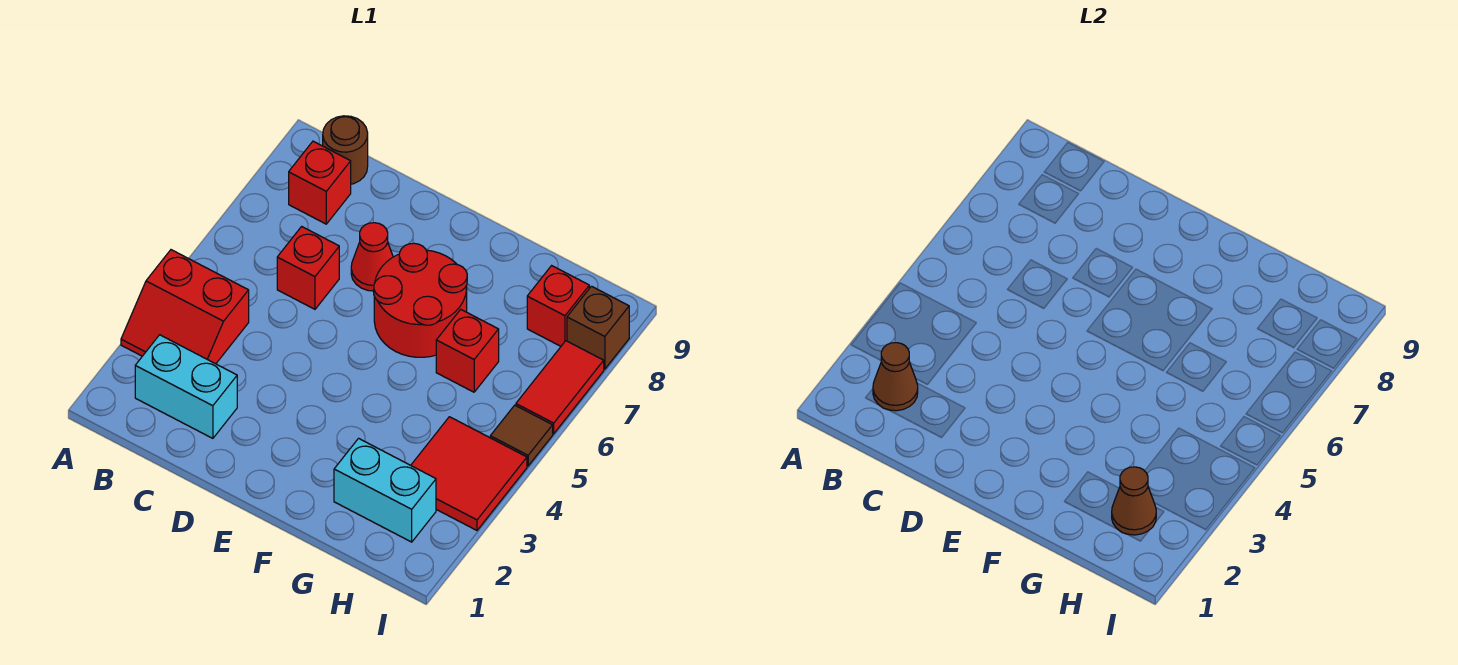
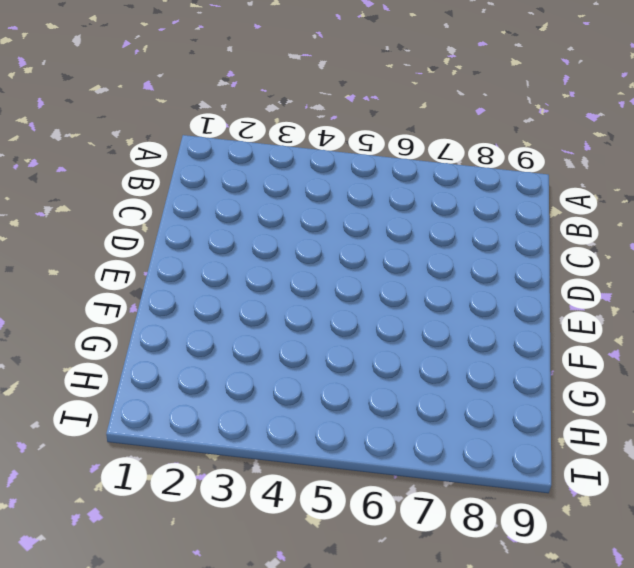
none -> red 2x2 slope [121,250,249,364]
none -> cyan 1x2 brick [135,335,237,438]
none -> red 1x1 brick [289,141,351,224]

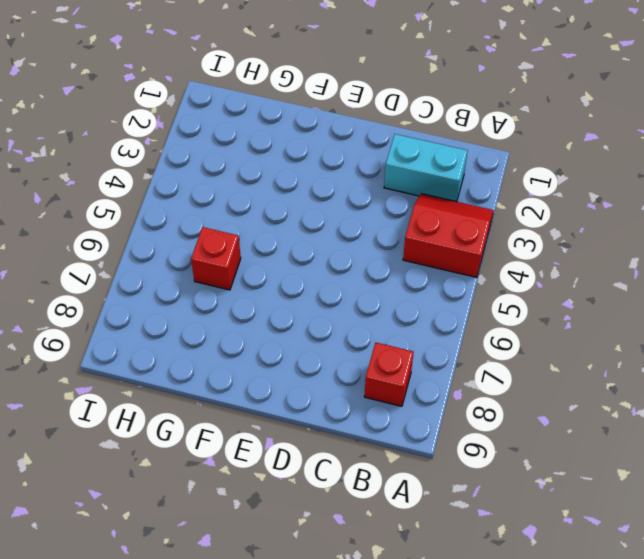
none -> brown 1x1 round brick [323,116,368,184]
none -> red 1x1 brick [277,226,339,309]
none -> red 1x1 cone [351,223,393,291]

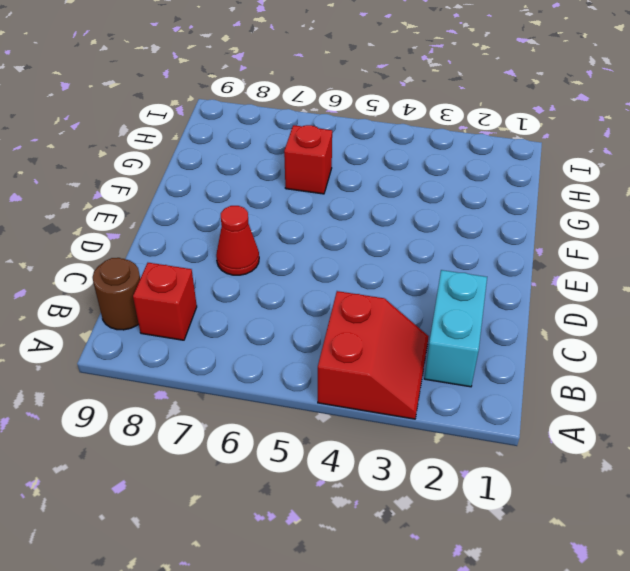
none -> red 1x1 brick [277,226,339,309]
none -> red 2x2 round brick [374,243,467,357]
none -> cyan 1x2 brick [334,438,436,542]

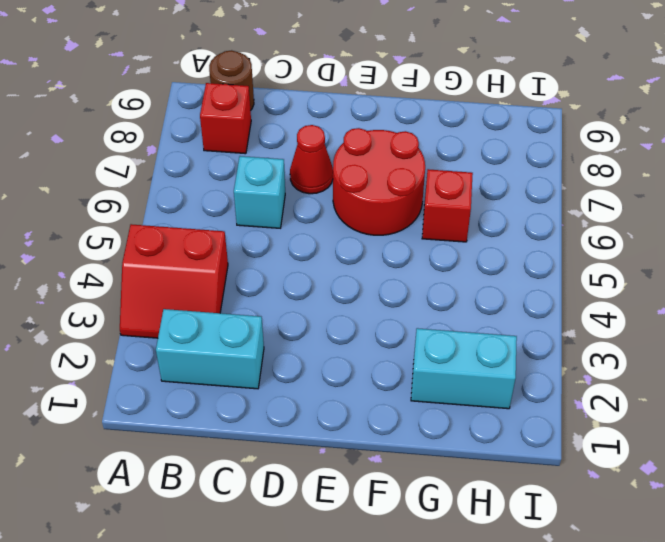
cyan 1x1 brick [234,156,285,228] -> red 1x1 brick [277,226,339,309]
none -> red 2x2 tile [411,417,527,530]
none -> red 1x1 brick [527,266,589,346]
none -> brown 1x1 tile [490,405,553,466]

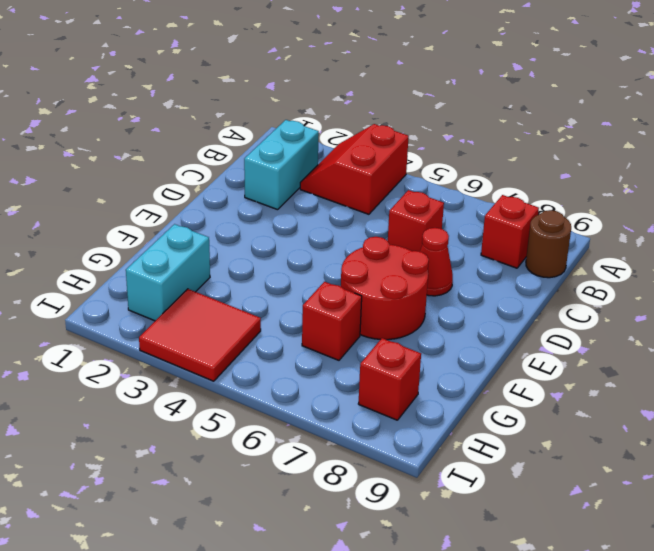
none -> brown 1x1 tile [490,405,553,466]
none -> red 1x2 tile [516,341,604,434]
none -> brown 1x1 brick [567,286,629,369]

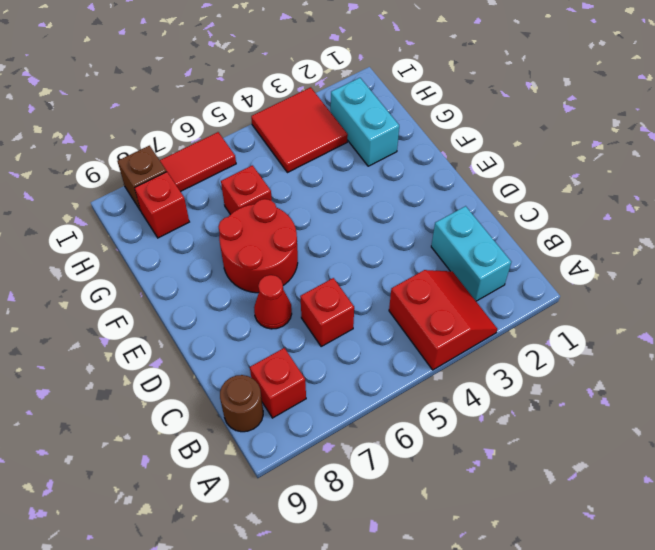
none -> brown 1x1 tile [490,405,553,466]
none -> brown 1x1 cone [873,343,918,411]
none -> brown 1x1 cone [1112,467,1156,535]

